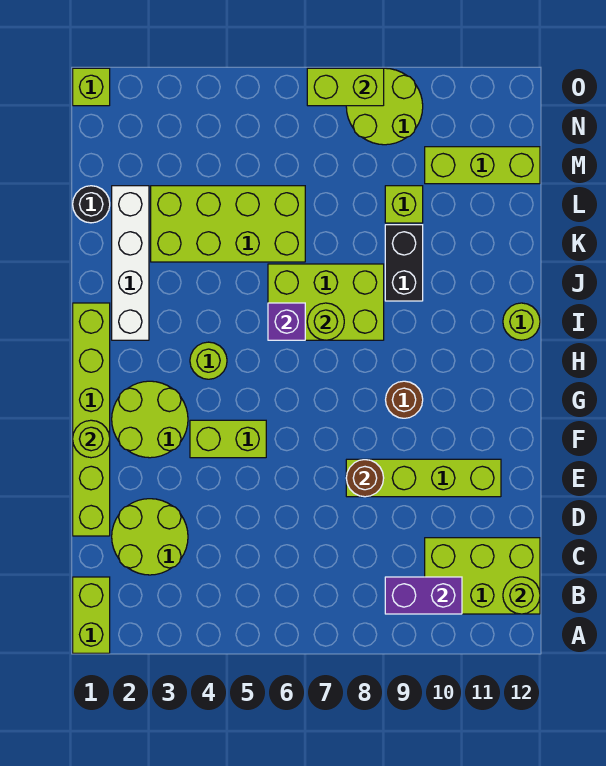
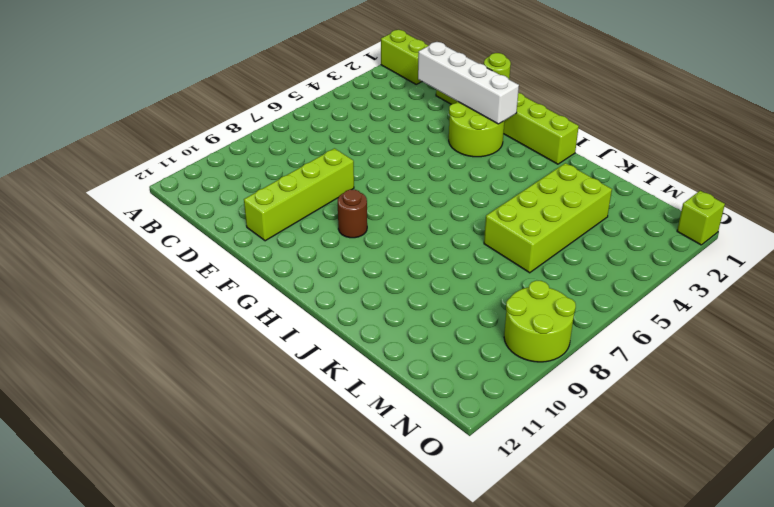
white 1x4 brick [418,42,519,124] -> white 1x4 brick moved to [112,186,149,340]
none -> lime 2x3 brick [425,538,540,614]
none -> lime 2x2 round brick [112,499,188,575]
none -> lime 1x2 brick [190,420,266,458]

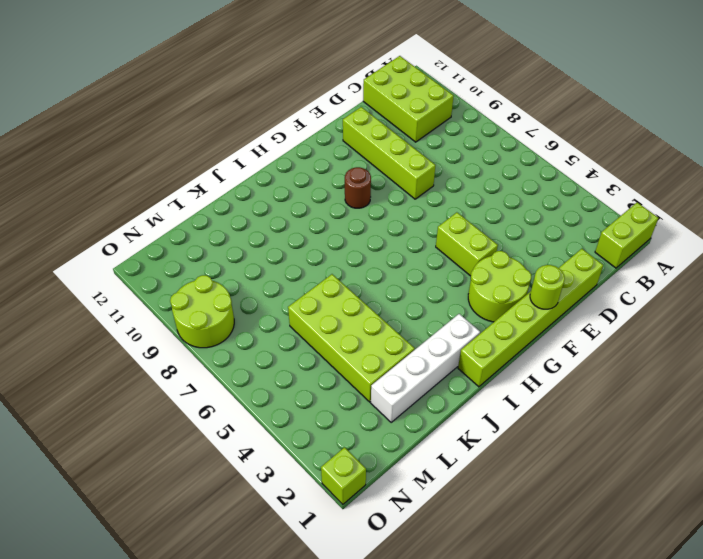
none -> lime 2x2 round brick [112,499,188,575]
none -> lime 1x1 round brick [190,342,227,379]
none -> lime 2x3 brick [268,264,384,340]

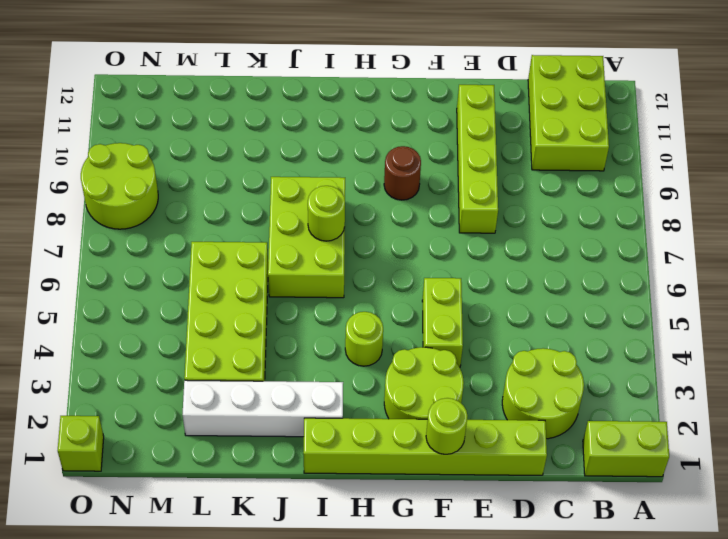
none -> lime 1x1 round brick [503,303,540,340]
none -> black 1x2 brick [385,225,423,301]
none -> black 1x1 round brick [73,186,110,223]

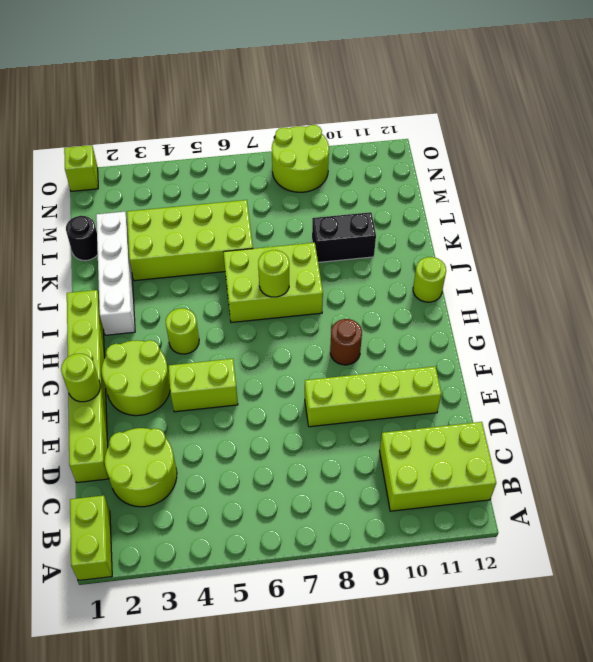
black 1x2 brick [312,212,376,262] -> black 1x2 brick turned to [385,225,423,301]
none -> lime 1x1 brick [385,186,423,223]
none -> lime 1x3 brick [425,147,540,184]
none -> purple 1x2 brick [385,577,462,614]

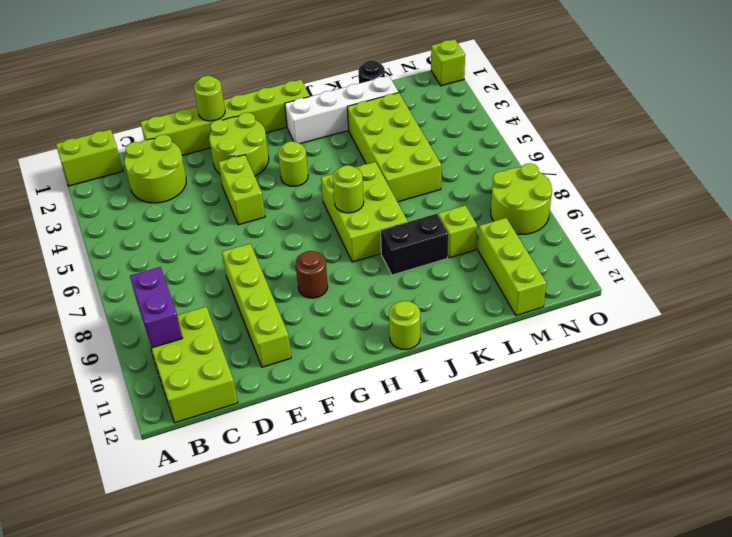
none -> lime 1x1 round brick [503,577,540,614]
none -> brown 1x1 round brick [346,460,384,497]
none -> purple 1x1 brick [268,303,305,340]

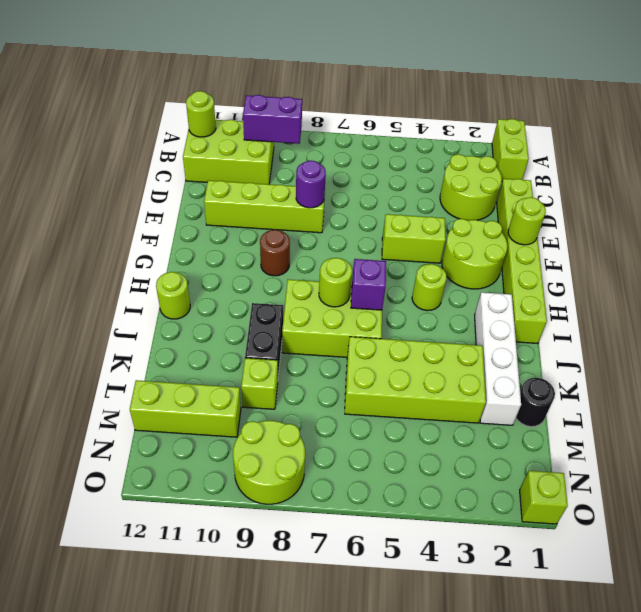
purple 1x1 round brick [296,160,326,208] -> brown 1x1 round brick [346,460,384,497]
none -> lime 1x2 brick [307,68,384,106]

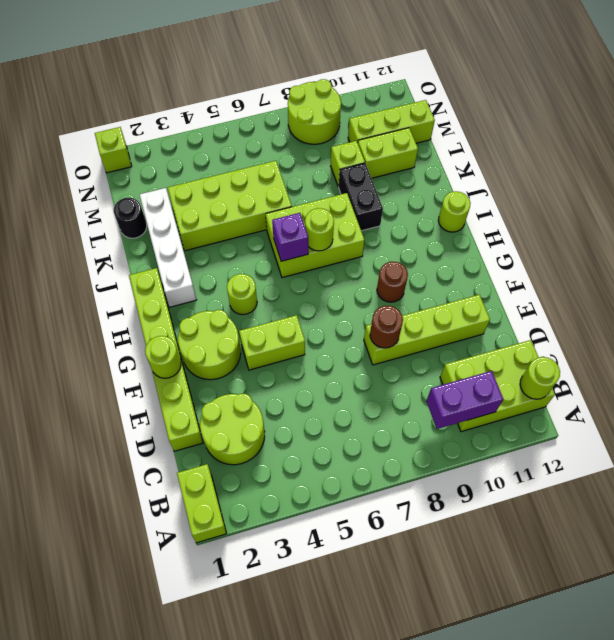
lime 1x2 brick [358,128,418,178] -> lime 1x2 brick moved to [307,68,384,106]

